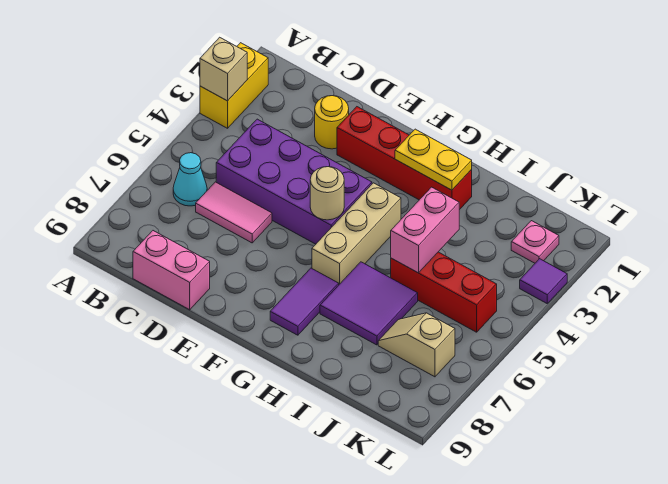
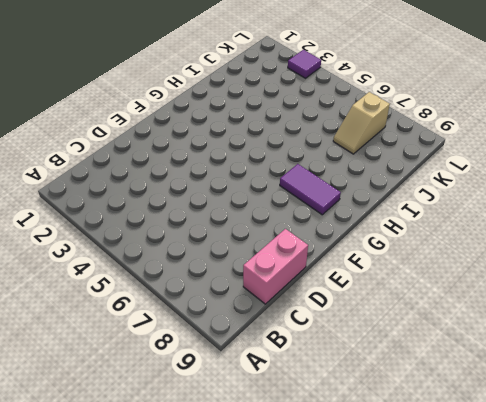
none -> yellow 1x2 brick [200,43,268,128]
none -> cyan 1x1 cone [173,153,207,206]
none -> purple 2x4 brick [216,119,372,244]

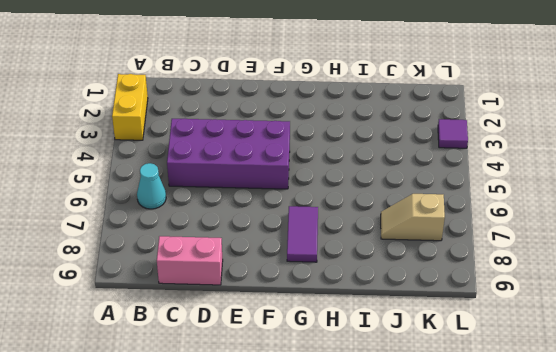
none -> pink 1x2 tile [196,182,272,243]
none -> yellow 1x1 round brick [315,96,349,149]
none -> red 1x4 brick [337,107,472,210]

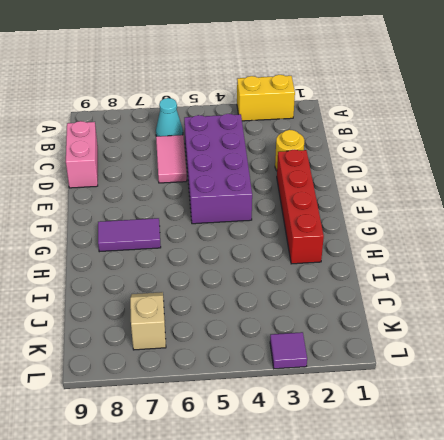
none -> tan 1x3 brick [312,183,401,284]
none -> purple 2x2 tile [320,262,418,345]
none -> red 1x3 brick [391,252,497,332]

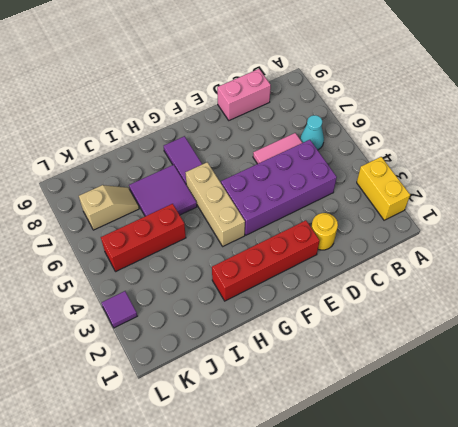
none -> pink 1x1 plate [511,221,559,263]
none -> tan 1x1 brick [200,37,247,101]
none -> tan 1x1 round brick [310,167,344,220]

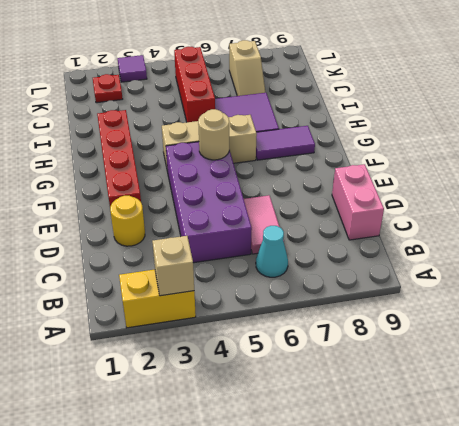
red 1x1 plate [93,74,123,103] -> pink 1x1 plate [511,221,559,263]
none -> yellow 1x2 plate [395,129,472,190]
none -> pink 1x2 brick [391,187,459,273]

